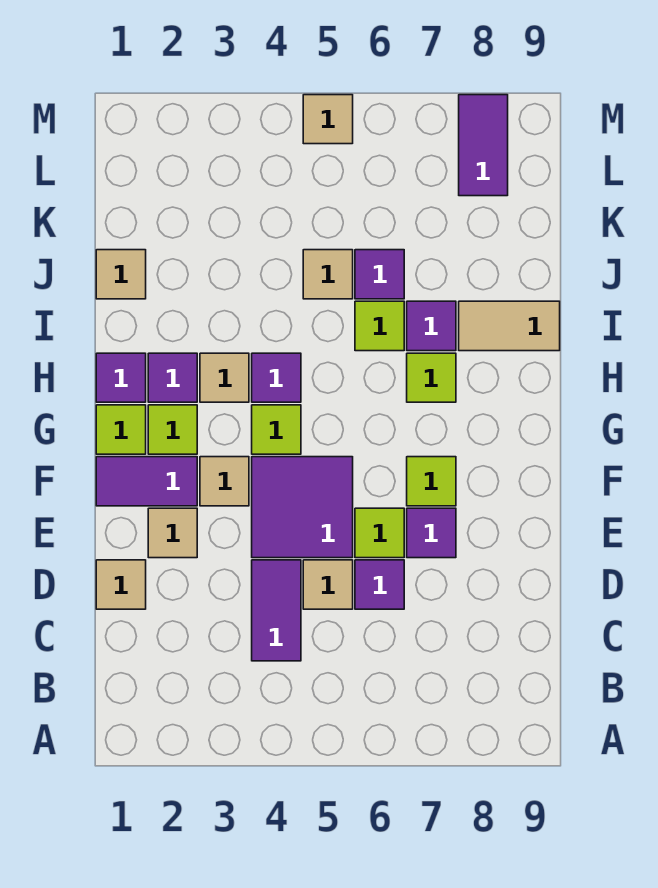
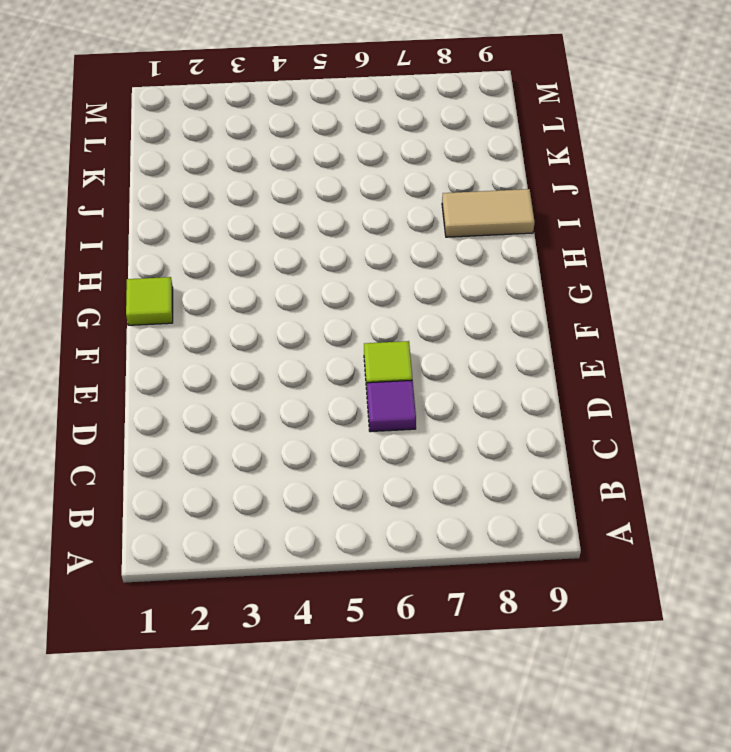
none -> purple 1x2 tile [252,560,301,661]
none -> tan 1x1 tile [96,560,146,609]
none -> tan 1x1 tile [303,560,353,609]

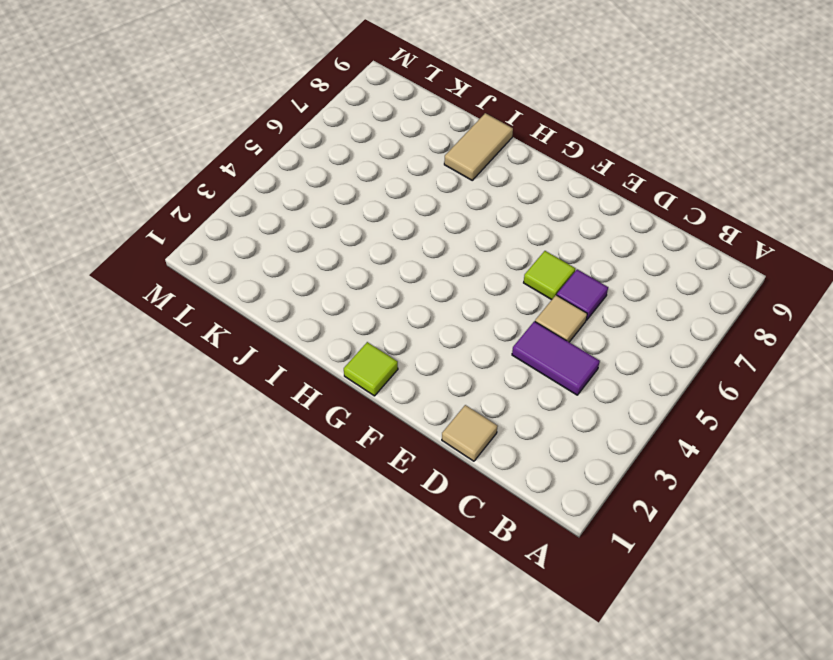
none -> tan 1x1 tile [148,508,197,558]
none -> purple 2x2 tile [252,457,353,558]
none -> purple 1x1 tile [407,508,456,558]

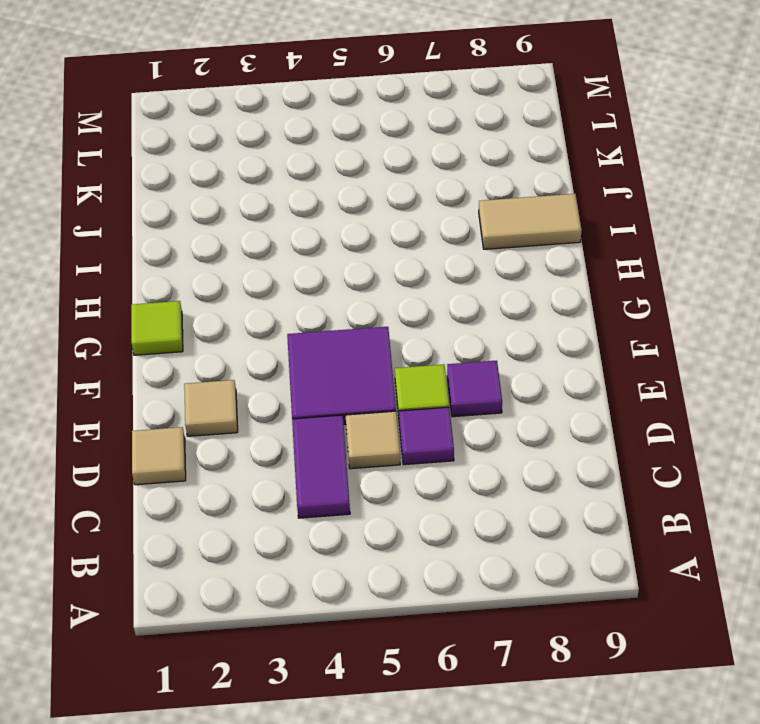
none -> purple 1x2 tile [96,457,197,506]
none -> tan 1x1 tile [200,457,249,506]
none -> lime 1x1 tile [407,457,456,506]

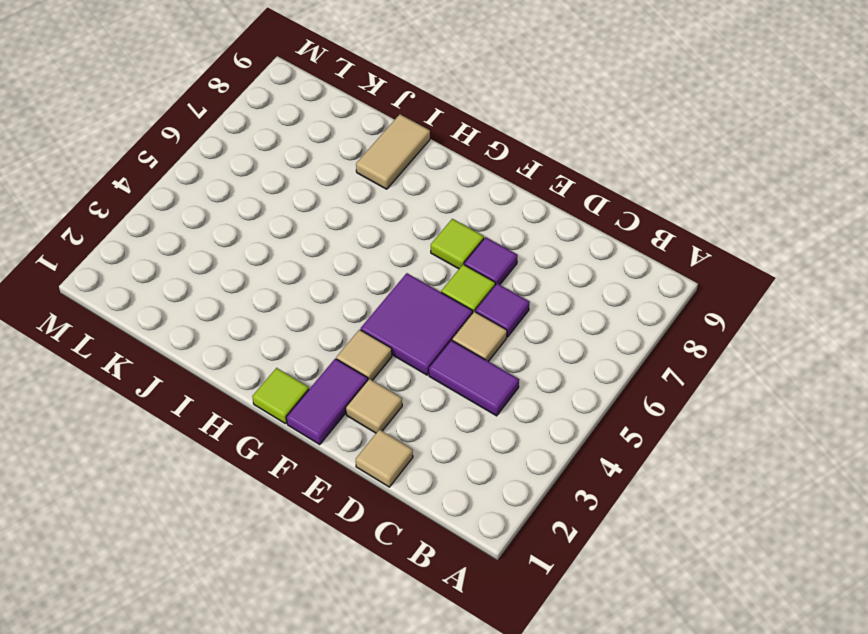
none -> lime 1x1 tile [148,405,197,454]
none -> lime 1x1 tile [252,405,301,454]
none -> purple 1x1 tile [96,353,146,402]

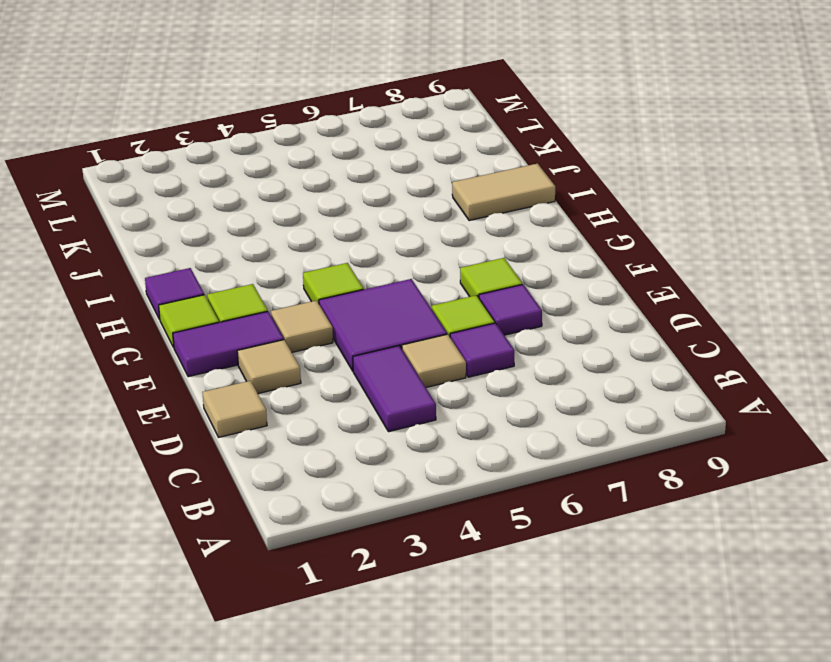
none -> purple 1x1 tile [148,353,197,402]
none -> tan 1x1 tile [200,353,249,402]
none -> purple 1x1 tile [252,353,301,402]

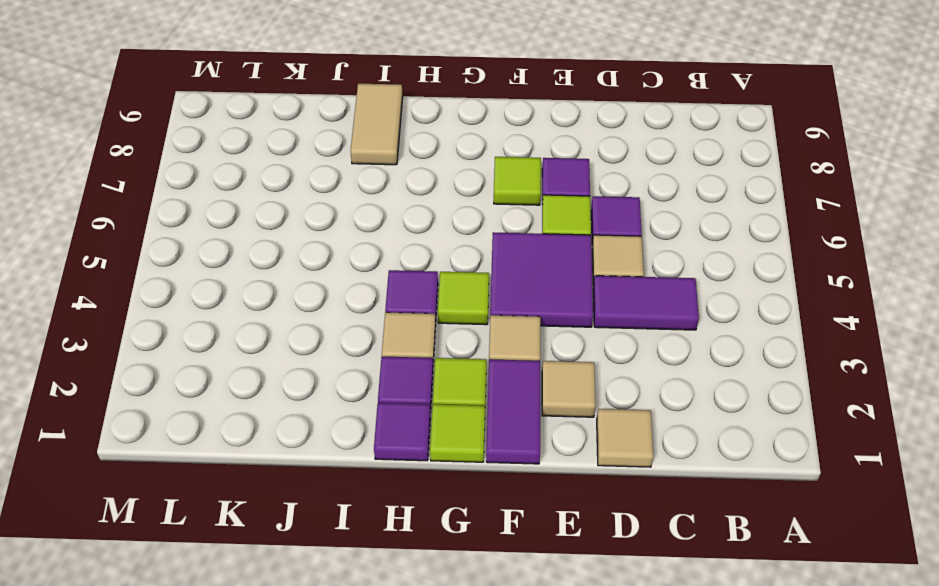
none -> lime 1x1 tile [407,353,456,402]
none -> lime 1x1 tile [355,301,404,351]
none -> purple 1x1 tile [407,301,456,351]

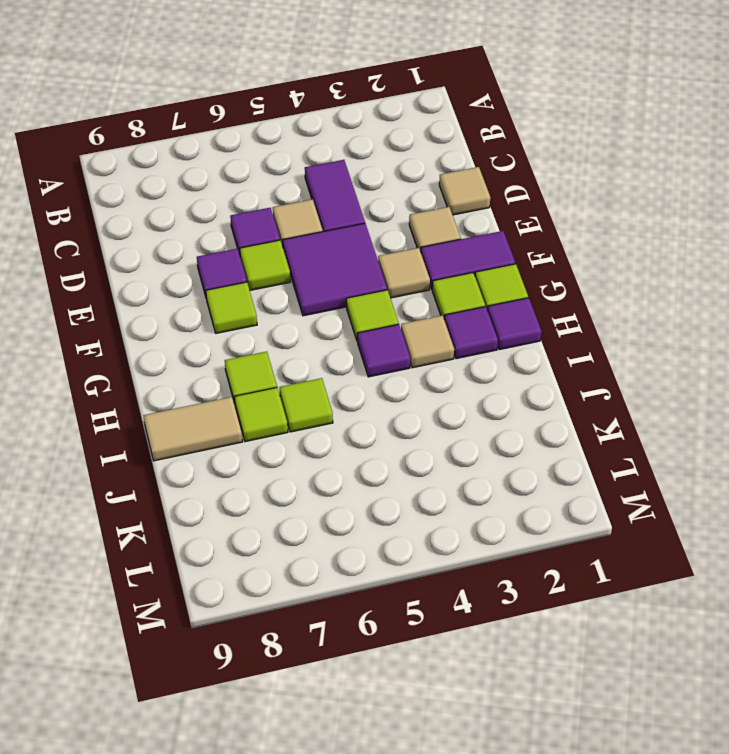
lime 1x1 tile [235,388,288,442] -> purple 1x1 tile [407,301,456,351]
none -> tan 1x1 tile [96,250,146,299]
none -> tan 1x1 tile [303,250,353,299]
none -> purple 1x1 tile [355,250,404,299]

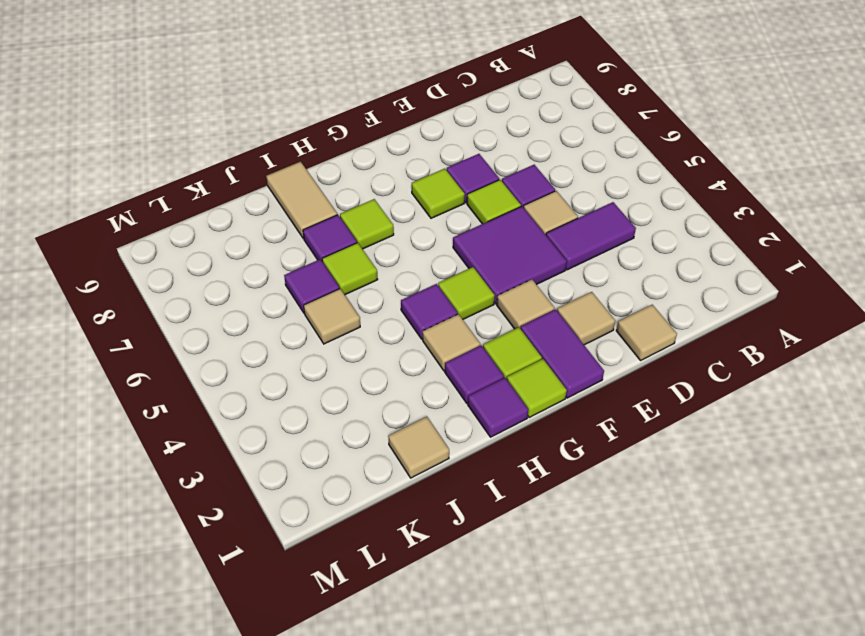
none -> purple 1x2 tile [459,95,508,196]
none -> tan 1x1 tile [303,95,353,144]

